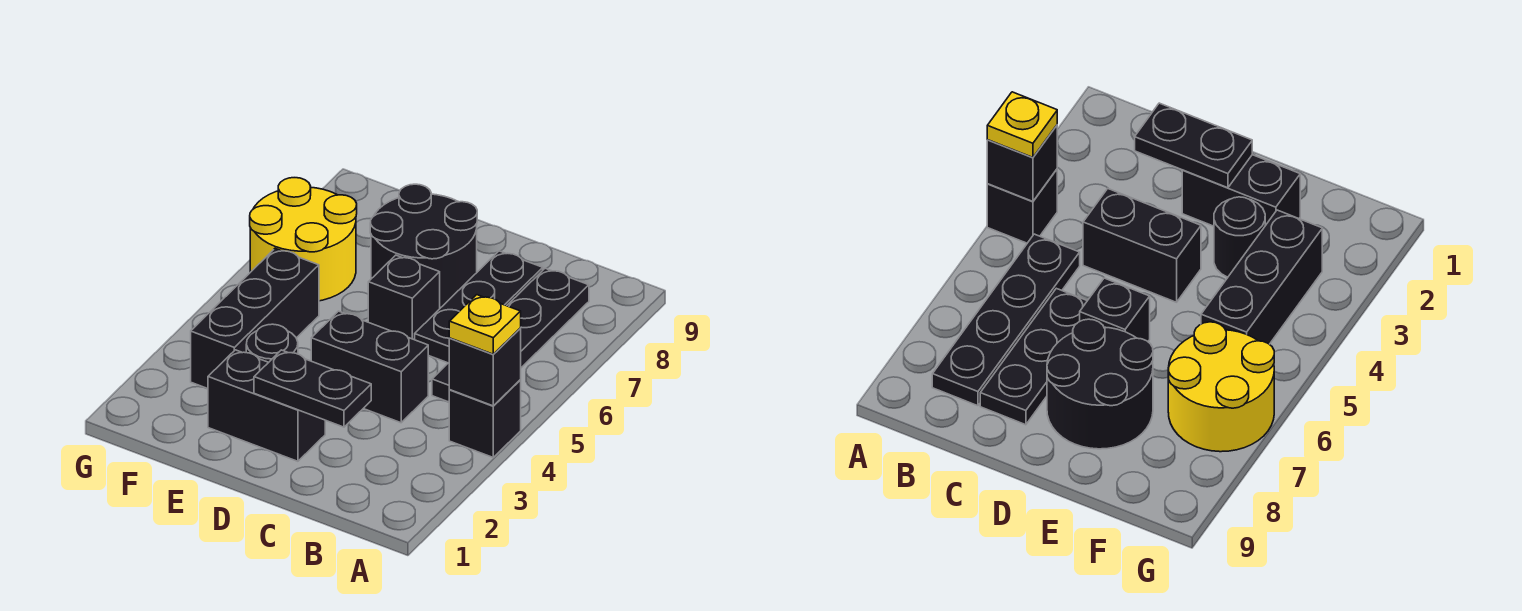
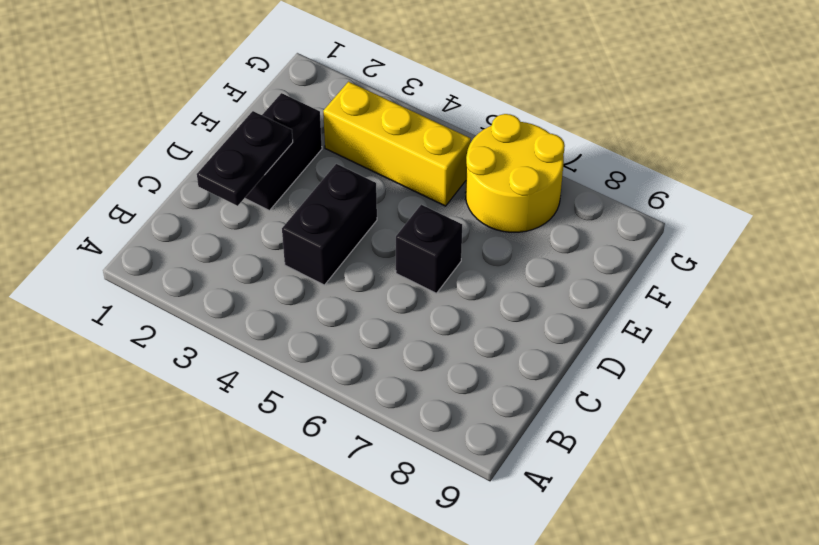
yellow 1x3 brick [323,82,471,206] -> black 1x3 brick [191,249,319,389]
none -> black 1x1 brick [449,380,521,457]
none -> black 1x4 plate [432,268,589,402]
none -> black 1x3 plate [415,251,543,363]

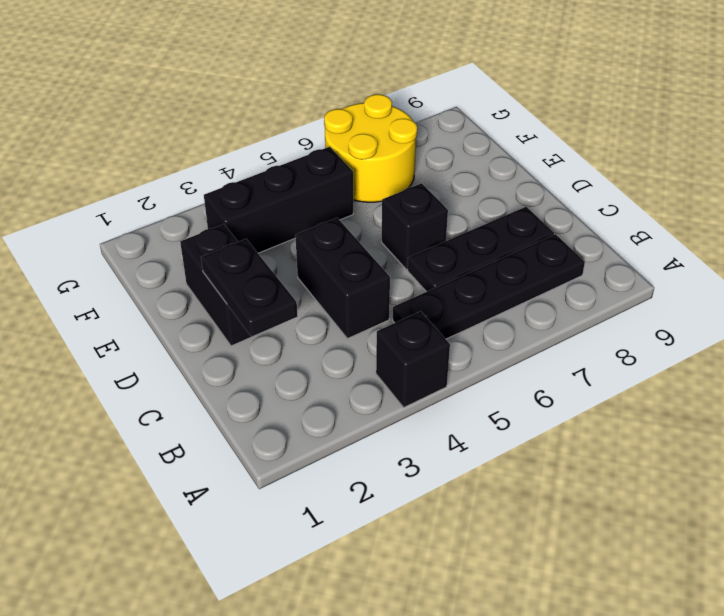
none -> black 2x2 round brick [370,184,477,308]
none -> black 1x1 round brick [246,324,298,362]
none -> black 1x1 brick [449,329,521,406]

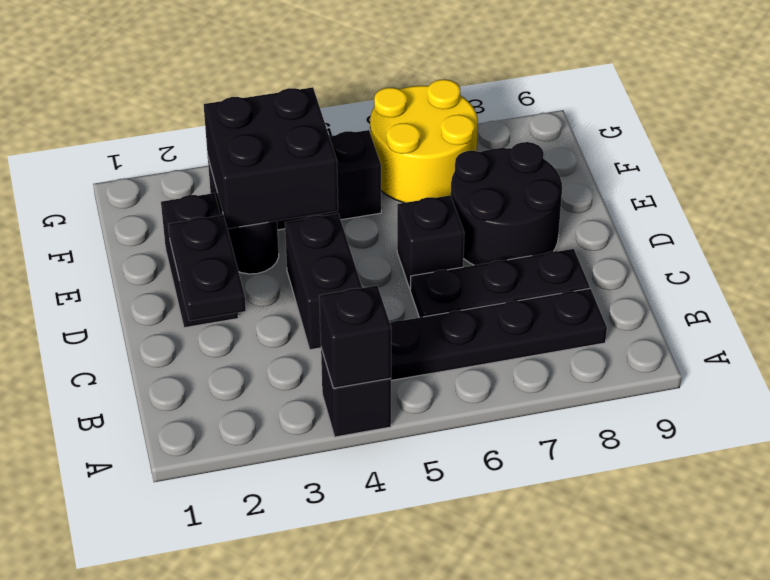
black 2x2 brick [204,87,338,229] -> none
none -> yellow 1x1 plate [449,295,521,354]

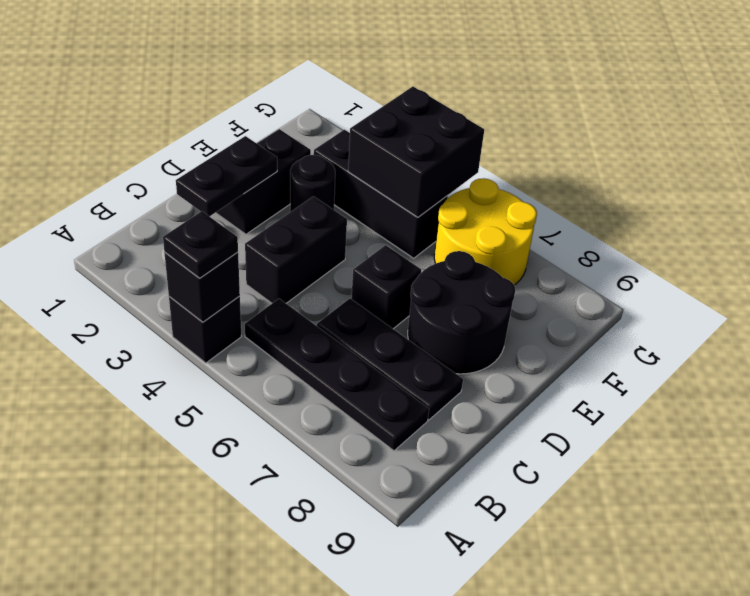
black 1x1 plate [163,211,238,278] -> yellow 1x1 plate [449,295,521,354]
black 2x2 brick [348,87,484,217] -> none

